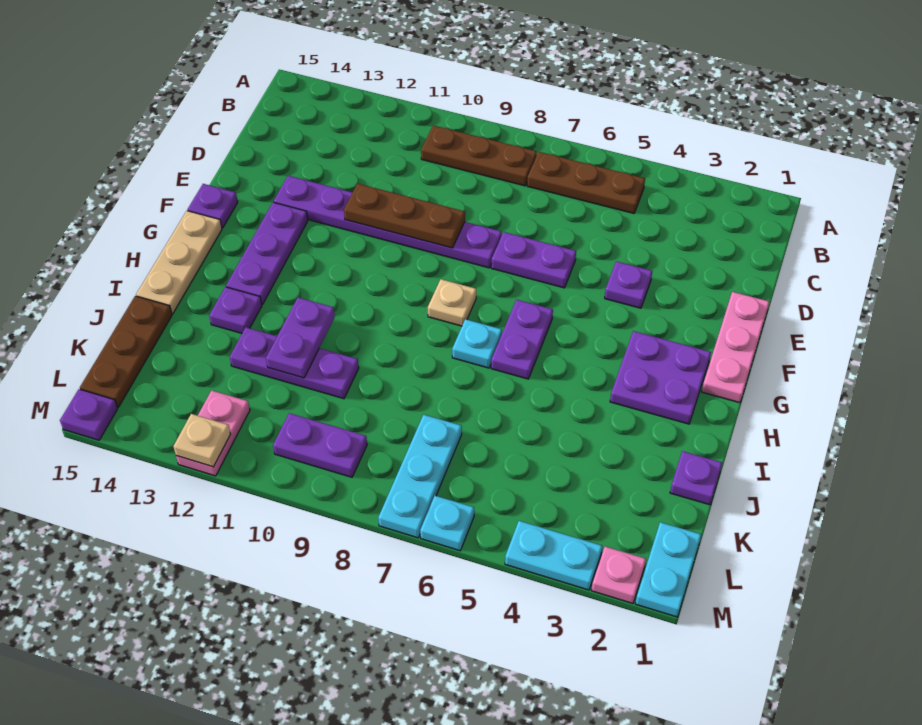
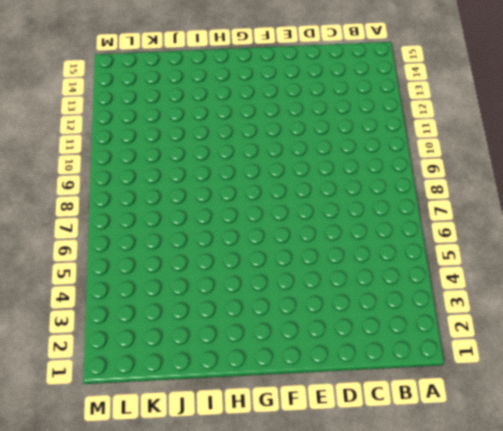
none -> brown 1x3 plate [527,152,645,213]
none -> brown 1x3 plate [421,126,537,186]
none -> pink 1x3 plate [702,292,769,403]

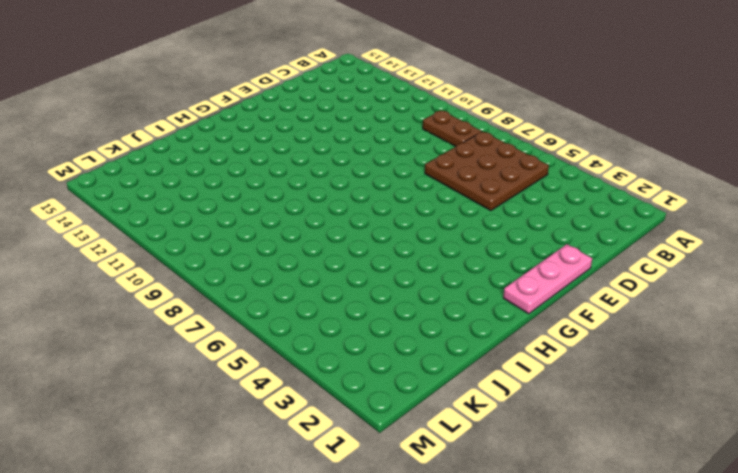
brown 3x3 plate [425,132,549,211] -> brown 1x3 plate [527,152,645,213]
brown 1x2 plate [423,111,482,146] -> brown 1x3 plate [421,126,537,186]
none -> purple 1x1 plate [605,261,652,308]
none -> purple 1x2 plate [491,232,576,288]
none -> purple 1x6 plate [274,176,502,268]

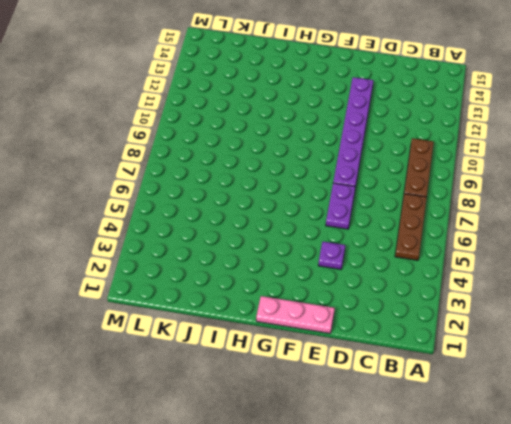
none -> purple 1x3 plate [226,202,308,305]
none -> purple 1x1 plate [188,184,238,228]
none -> purple 2x2 plate [610,331,711,424]

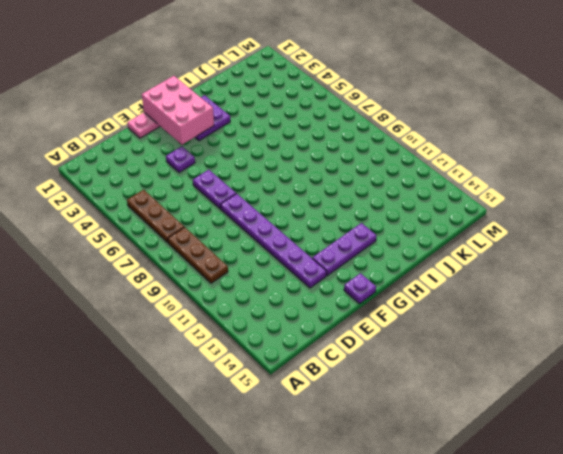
pink 2x3 brick [142,76,214,145] -> none
none -> purple 1x2 plate [491,300,553,379]
none -> tan 1x1 plate [428,279,476,326]
none -> tan 1x3 plate [136,211,222,314]

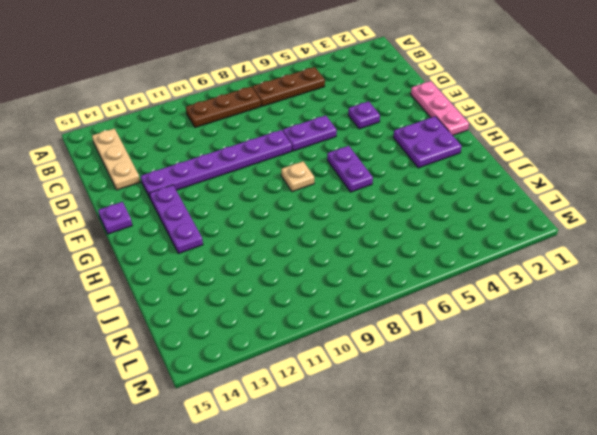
tan 1x3 plate [92,129,140,190] -> tan 1x3 plate moved to [136,211,222,314]
none -> cyan 1x1 plate [452,319,502,368]
none -> purple 1x1 plate [209,287,262,333]
none -> purple 1x1 plate [670,451,722,505]

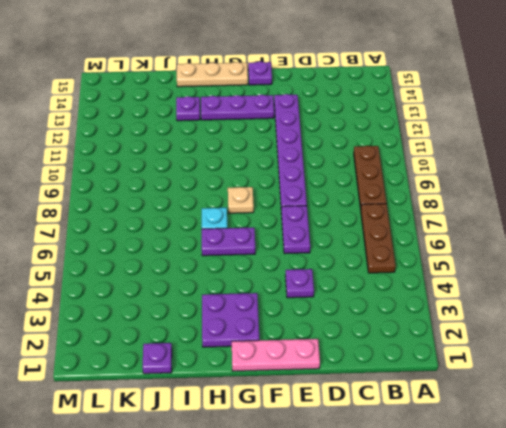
none -> purple 1x3 plate [230,327,359,399]
none -> brown 1x3 plate [80,296,172,407]
none -> cyan 1x3 plate [378,415,462,538]

